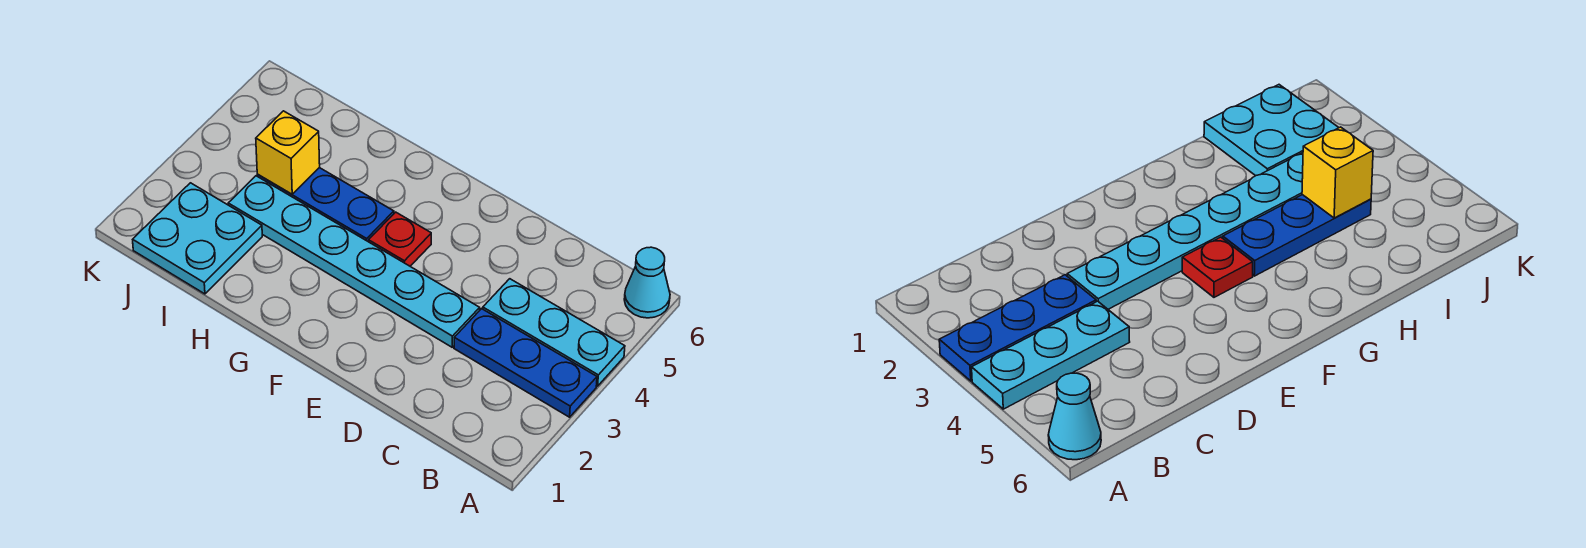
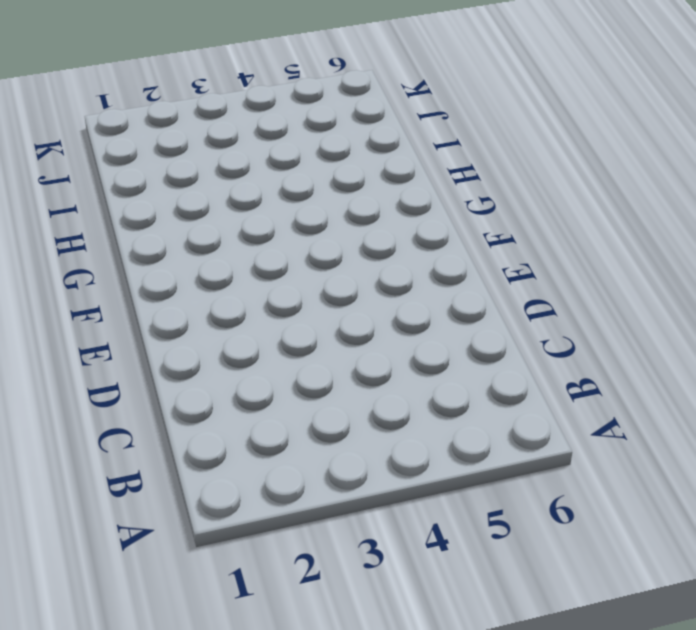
none -> blue 1x3 plate [454,309,597,417]
none -> cyan 1x3 plate [483,279,625,386]

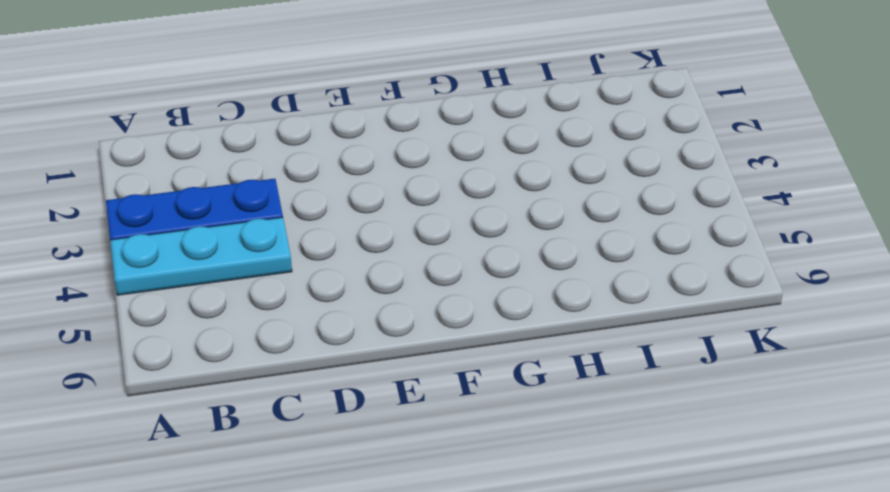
none -> cyan 1x1 cone [624,247,670,318]
none -> cyan 1x6 plate [228,176,480,347]

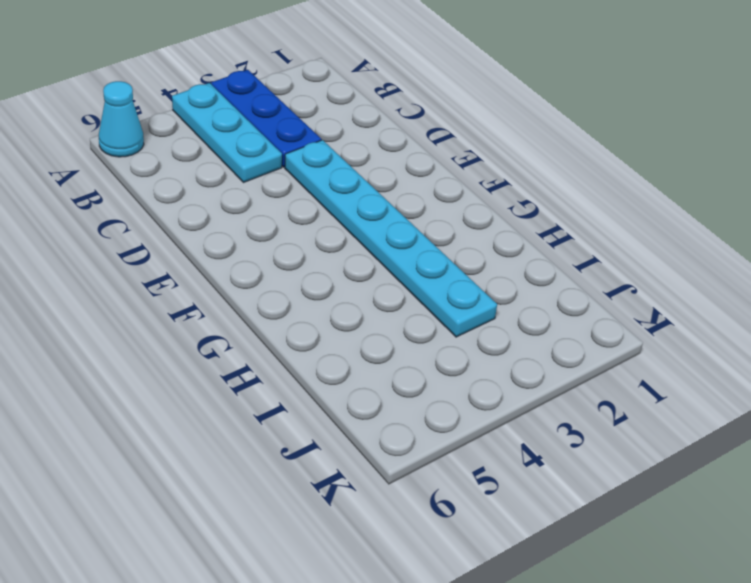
none -> red 1x1 plate [369,212,431,266]
none -> blue 1x3 plate [257,168,394,242]

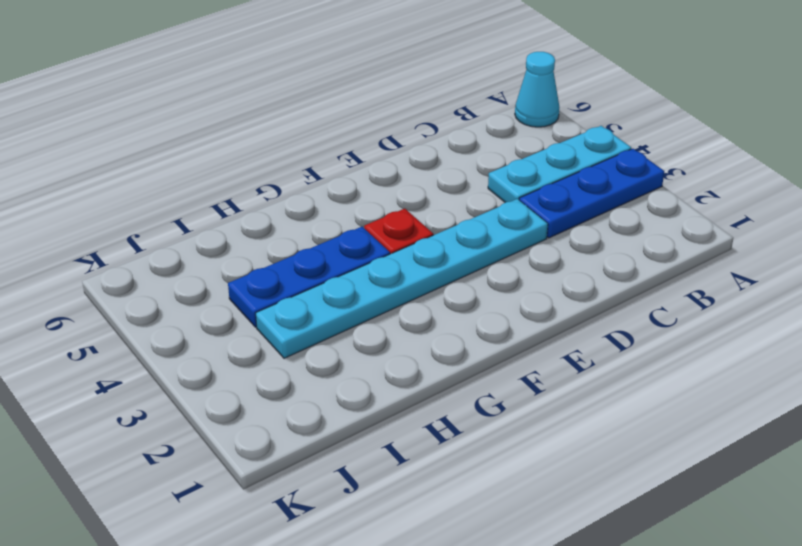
none -> cyan 2x2 plate [133,183,262,294]
none -> yellow 1x1 brick [256,111,320,194]

